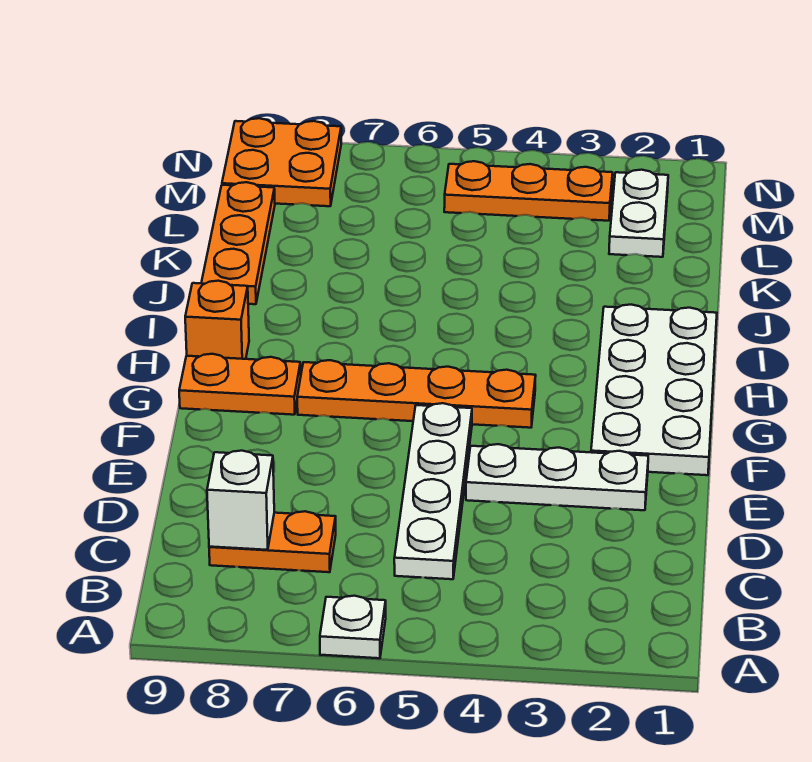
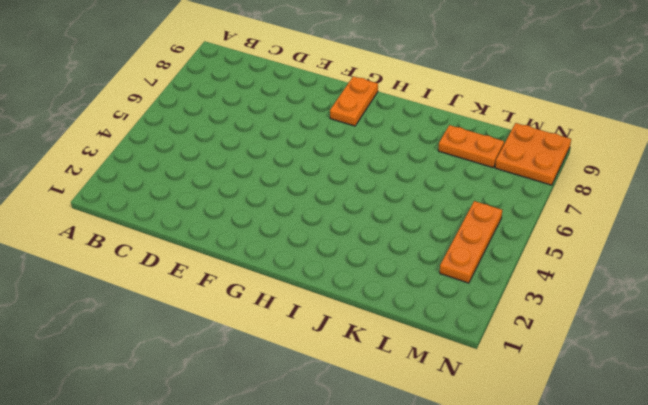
orange 1x2 plate [438,125,504,168] -> orange 1x2 plate turned to [209,511,336,572]
none -> white 1x1 plate [320,596,386,658]
none -> white 1x4 plate [394,403,472,579]
none -> white 1x3 plate [466,444,648,510]

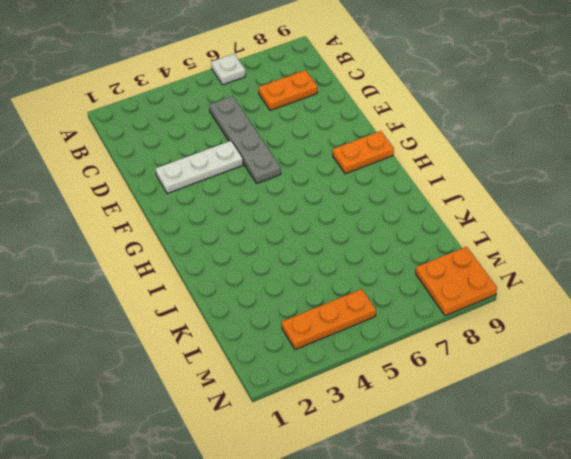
grey 1x4 plate [209,96,281,183] -> white 1x4 plate [394,403,472,579]
none -> white 2x4 plate [591,305,717,475]
none -> orange 1x4 plate [297,360,536,428]
none -> orange 1x1 brick [185,281,249,359]

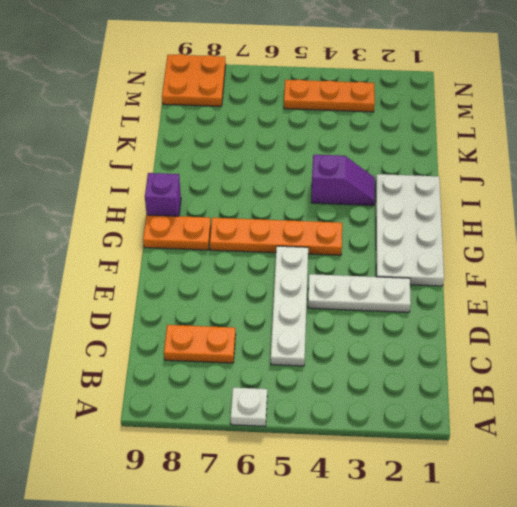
purple 1x1 brick [145,173,181,216] -> orange 1x1 brick [185,281,249,359]
purple 1x2 slope [311,155,375,205] -> none
none -> orange 1x3 plate [201,182,275,304]
none -> white 1x2 plate [609,170,668,257]
none -> white 1x1 brick [207,451,274,550]

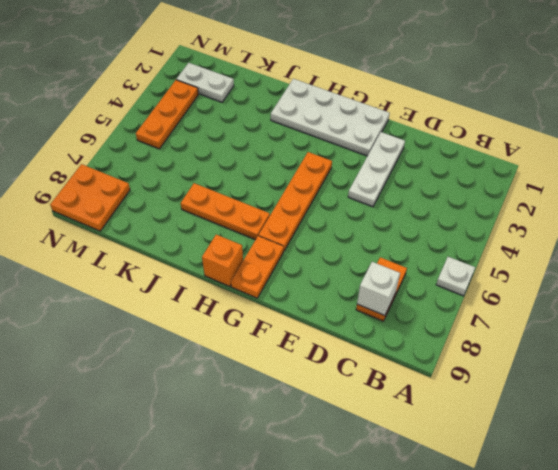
orange 1x3 plate [181,183,270,240] -> orange 1x3 plate moved to [201,182,275,304]
none -> white 1x4 plate [394,403,472,579]

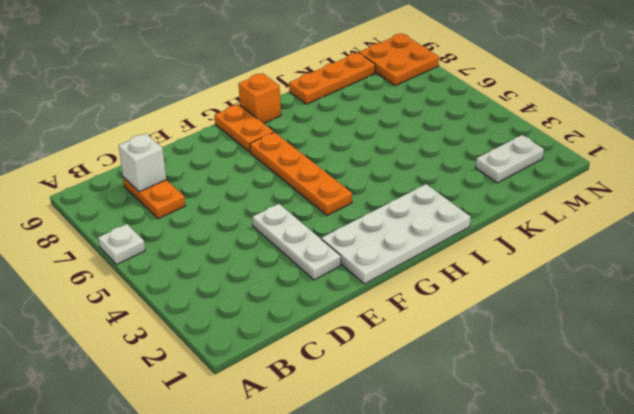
none -> white 1x4 plate [394,403,472,579]
none -> orange 1x3 plate [444,161,613,221]

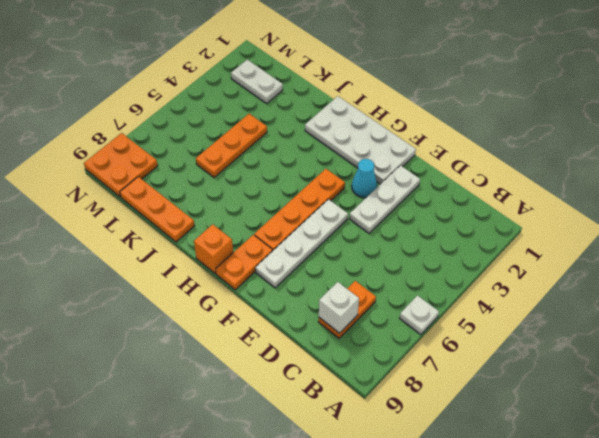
cyan 1x1 cone [352,159,377,198] -> none
white 1x4 plate [255,199,348,288] -> white 1x4 plate turned to [394,403,472,579]
orange 1x3 plate [196,114,267,178] -> orange 1x3 plate moved to [444,161,613,221]

